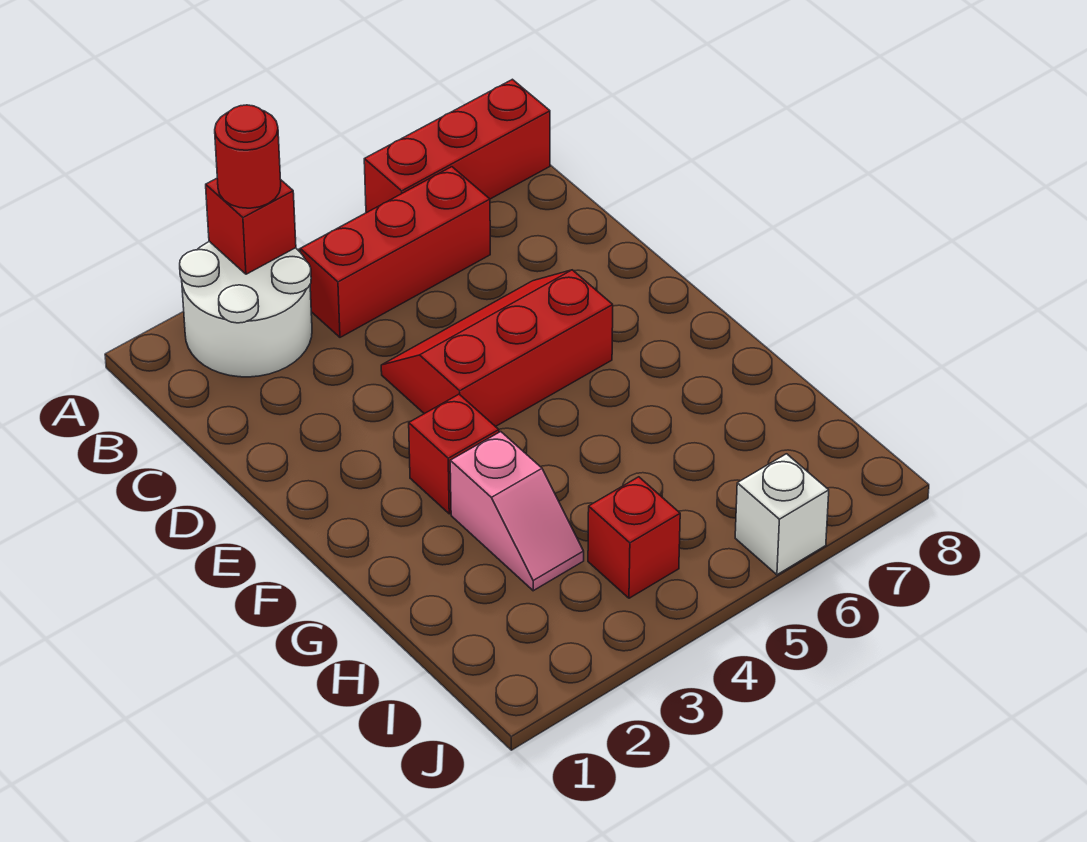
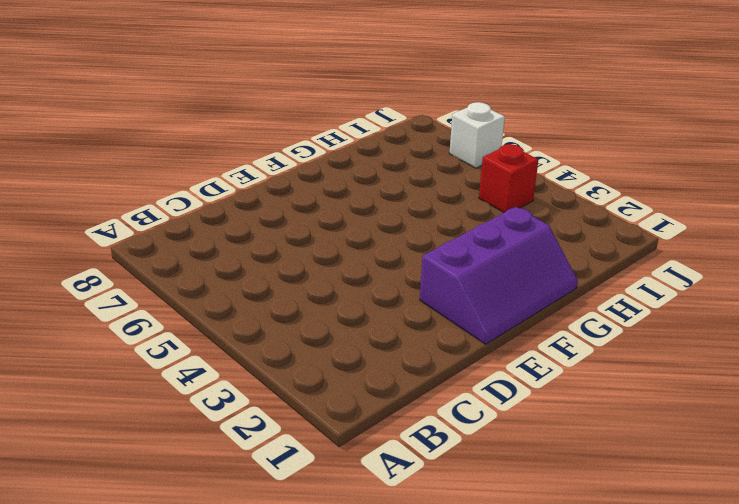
purple 2x3 slope [420,207,578,344] -> none
none -> white 2x2 round brick [180,241,312,377]
none -> red 1x3 brick [364,79,550,213]

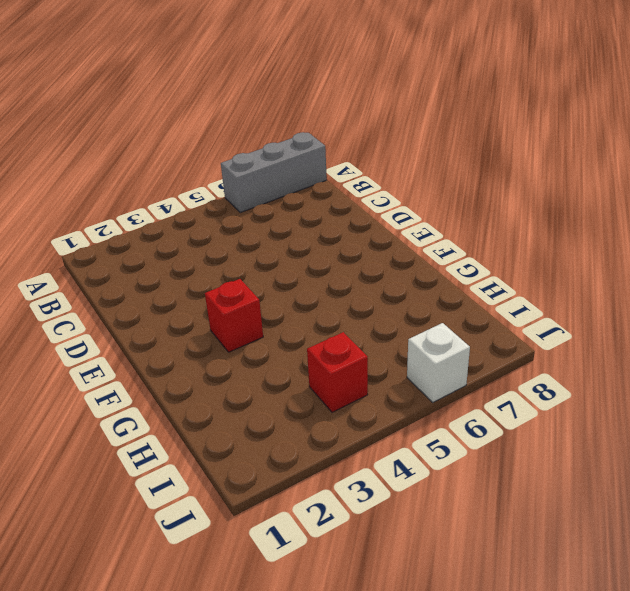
grey 1x3 brick [221,132,327,213] -> red 1x3 brick [364,79,550,213]
none -> white 2x2 round brick [180,241,312,377]
none -> red 1x3 brick [300,167,490,337]

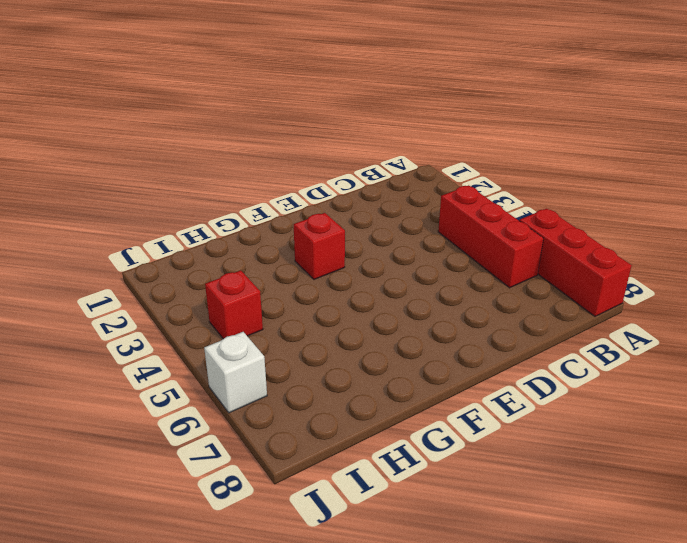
none -> white 2x2 round brick [180,241,312,377]
none -> red 2x3 slope [381,270,613,427]

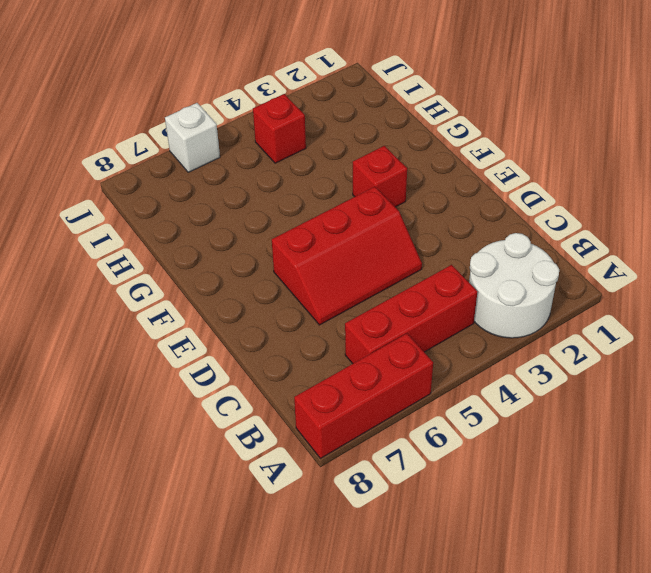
none -> pink 1x2 slope [450,432,584,591]
none -> red 1x1 brick [206,178,296,274]

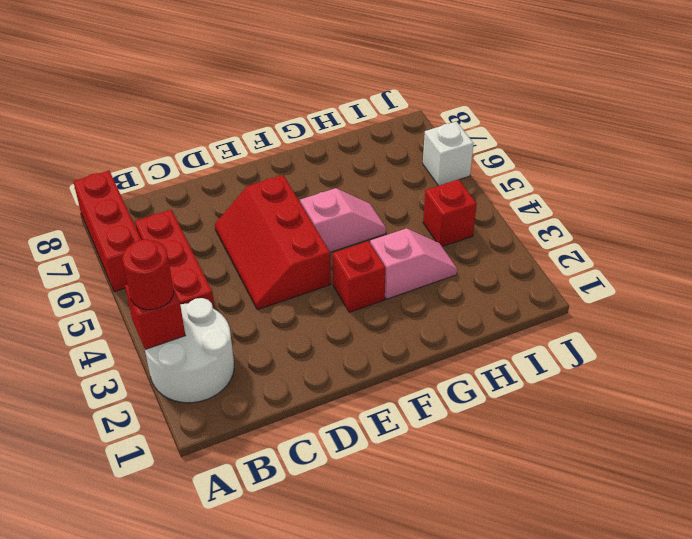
pink 1x2 slope [300,188,386,252] -> none

